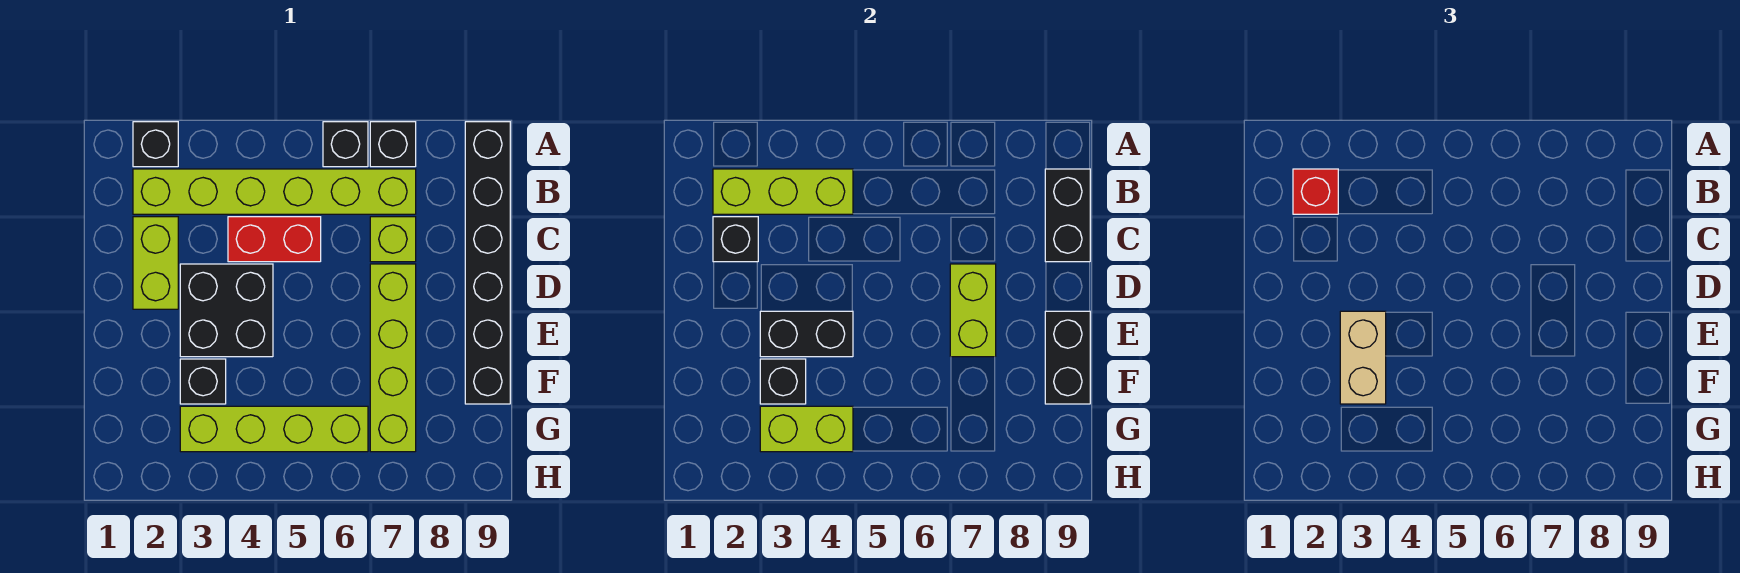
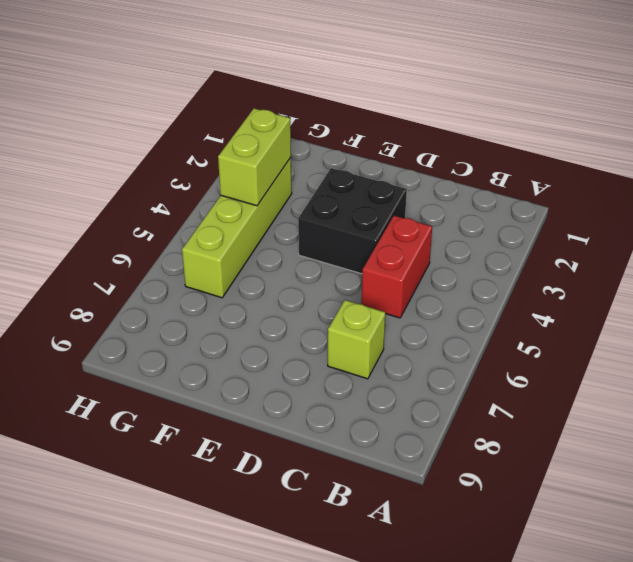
none -> black 1x1 brick [133,122,178,167]
none -> black 1x1 brick [323,122,368,167]
none -> black 1x1 brick [370,122,416,167]

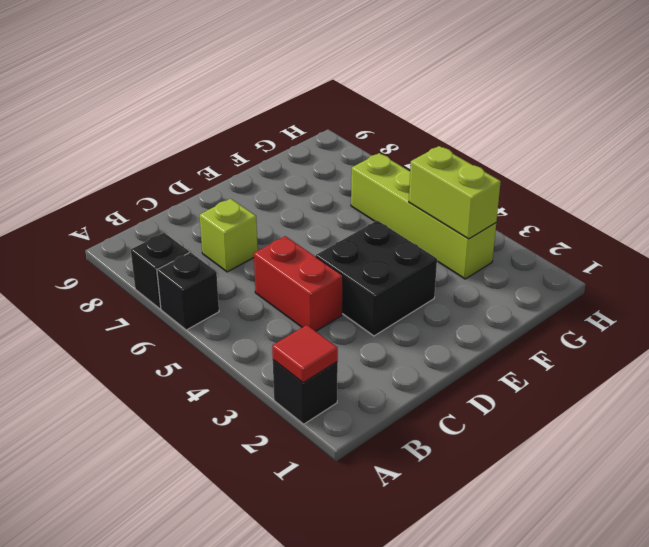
red 1x1 tile [272,325,338,383] -> none
none -> black 1x6 brick [465,122,510,404]
none -> lime 1x6 brick [133,169,416,214]
none -> lime 1x2 brick [133,217,178,309]

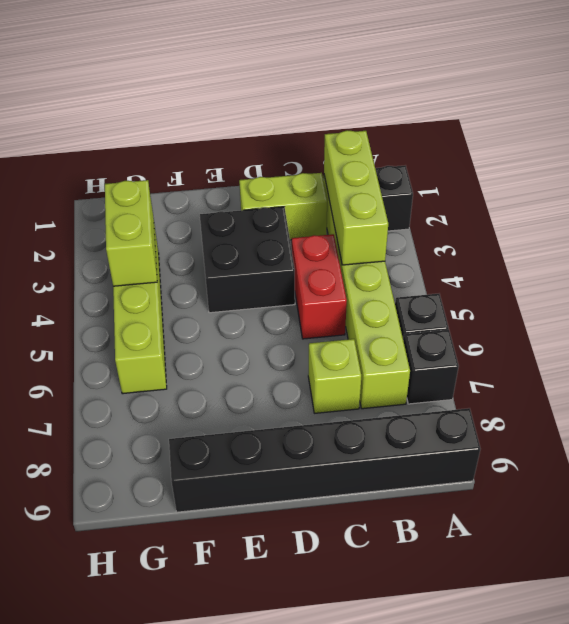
none -> lime 1x4 brick [370,264,416,452]
none -> black 1x1 brick [180,359,226,404]
none -> black 1x2 brick [1045,169,1090,262]

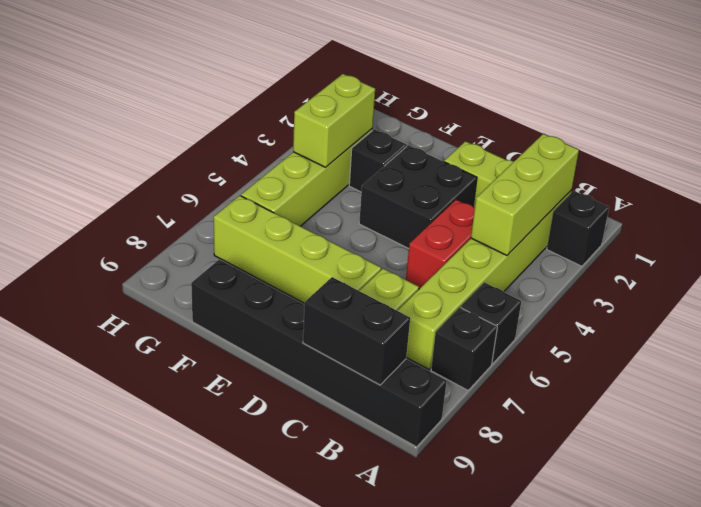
none -> black 1x1 brick [713,217,758,262]
none -> lime 1x2 brick [950,264,996,357]
none -> black 1x2 brick [760,311,853,357]

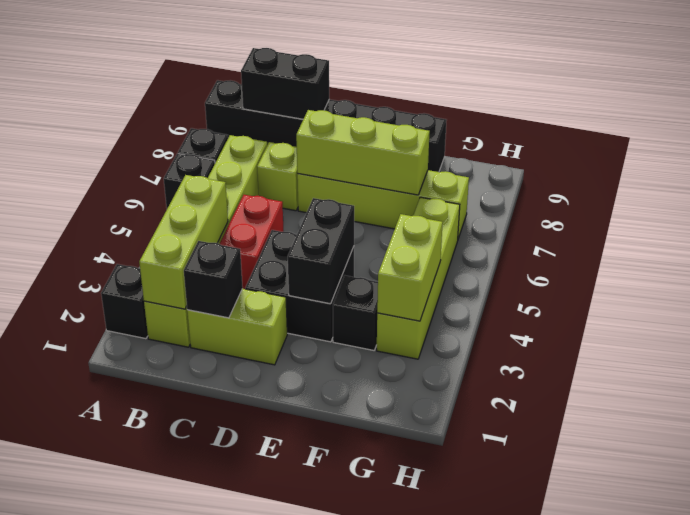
lime 1x3 brick [296,110,430,195] -> lime 1x2 brick [950,264,996,357]
none -> black 1x2 brick [1045,311,1090,404]
none -> black 1x1 brick [760,359,806,404]
none -> red 1x1 brick [1293,169,1338,214]

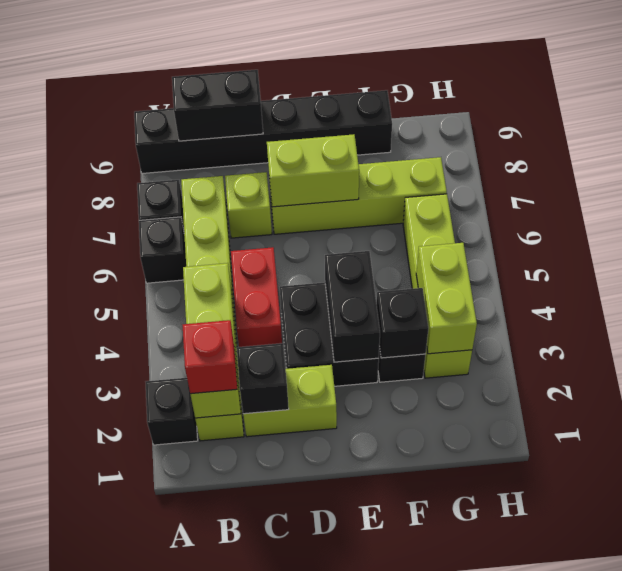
none -> black 1x2 brick [1045,311,1090,404]
none -> tan 1x2 brick [1340,311,1386,404]

